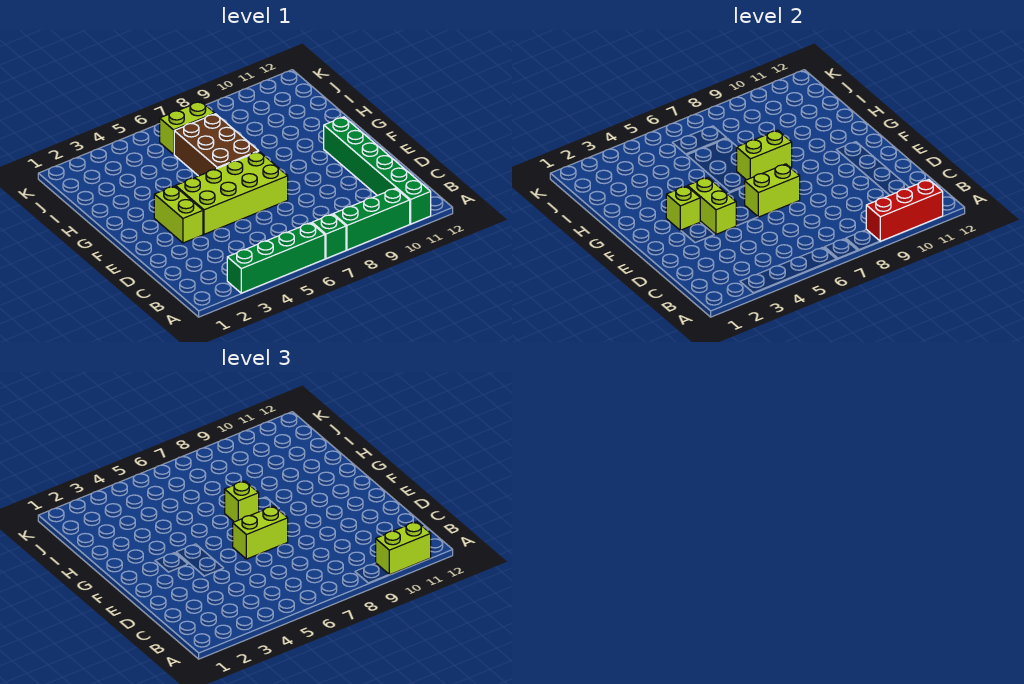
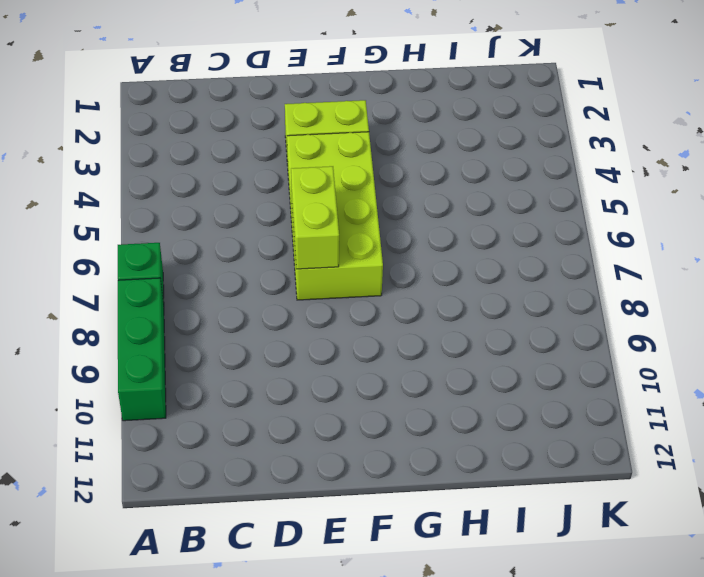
none -> green 1x4 brick [227,223,325,293]
none -> green 1x6 brick [324,117,431,224]
none -> brown 2x3 brick [174,114,259,176]

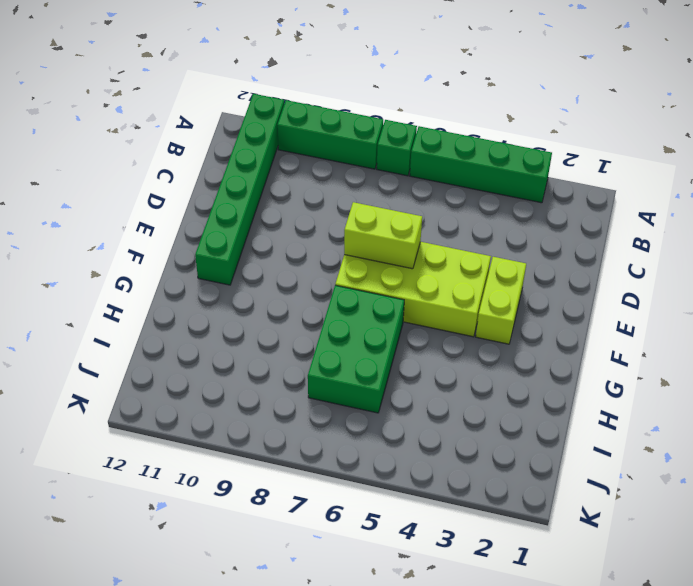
green 2x3 brick [308,285,404,413] -> brown 2x3 brick [174,114,259,176]
none -> lime 1x2 brick [160,101,215,154]
none -> red 1x3 brick [866,180,943,241]
none -> lime 1x2 brick [688,177,736,234]

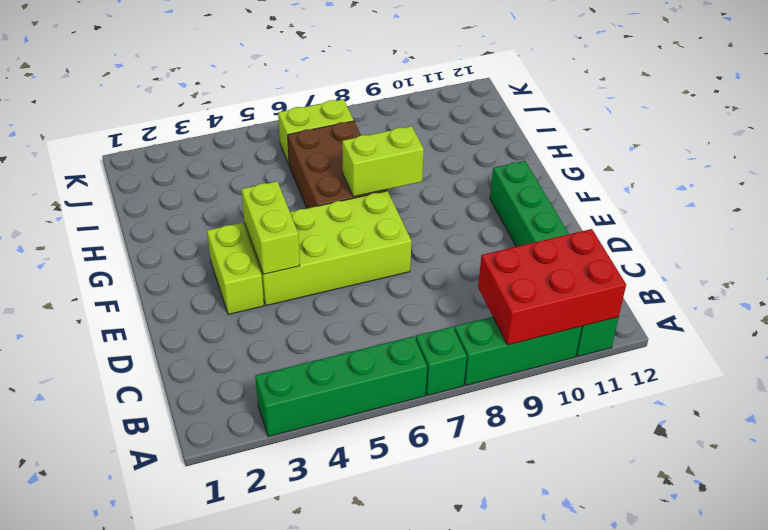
red 2x3 brick [478,229,626,345] -> red 1x3 brick [866,180,943,241]
none -> lime 1x2 brick [744,164,800,217]
none -> lime 1x1 brick [666,186,700,230]
none -> lime 1x2 brick [376,522,431,575]

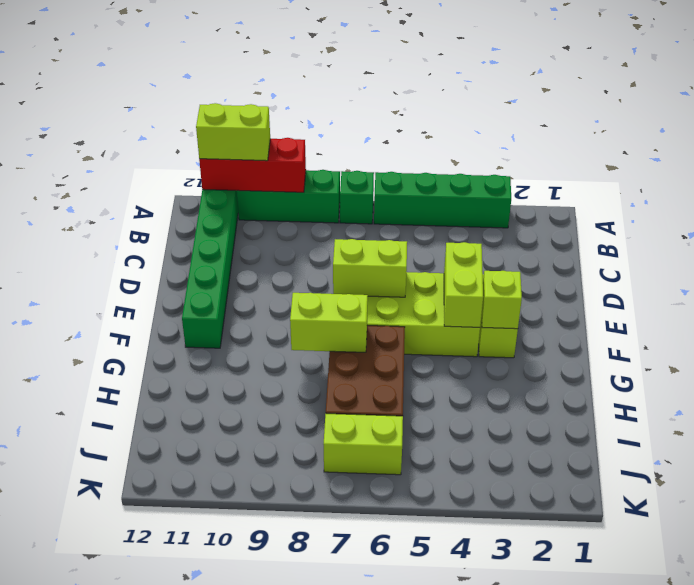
none -> lime 1x2 brick [233,506,288,559]
none -> lime 1x1 brick [225,481,259,522]

